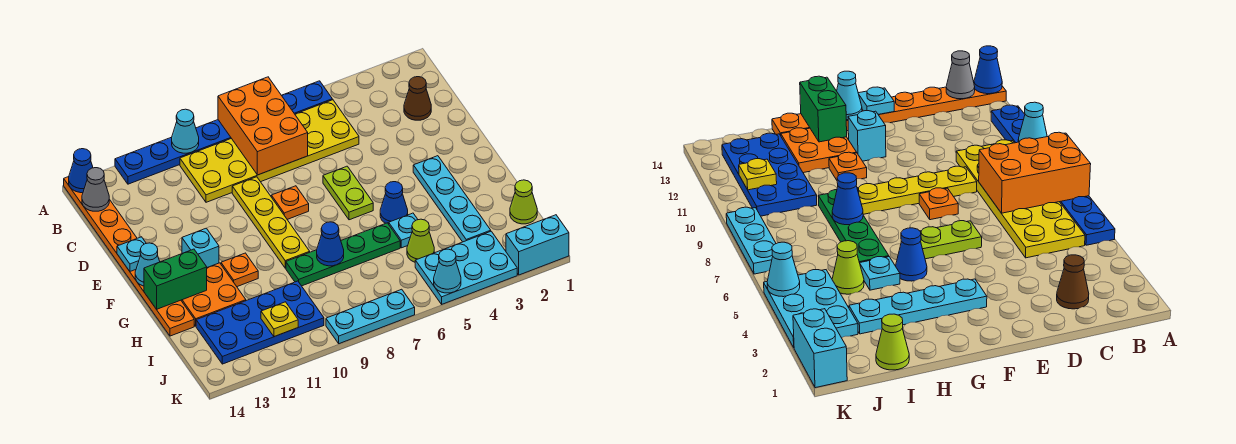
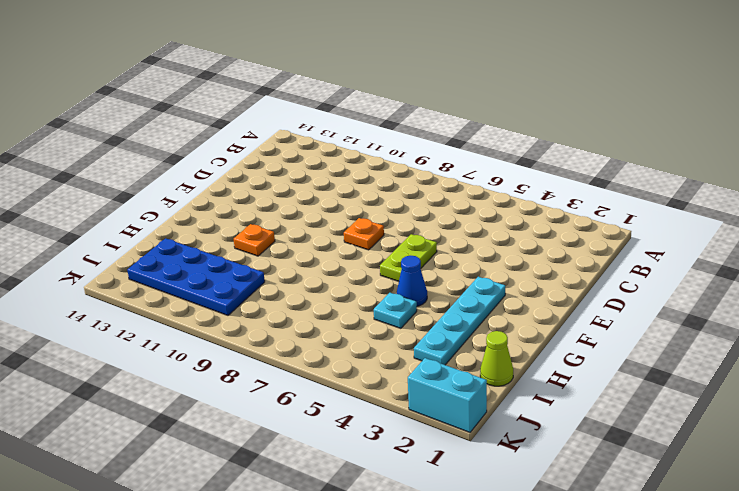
none -> blue 1x8 plate [115,81,332,184]
none -> orange 1x8 plate [64,177,194,336]
none -> yellow 2x6 plate [180,100,359,202]
none -> brown 1x1 cone [404,77,431,120]

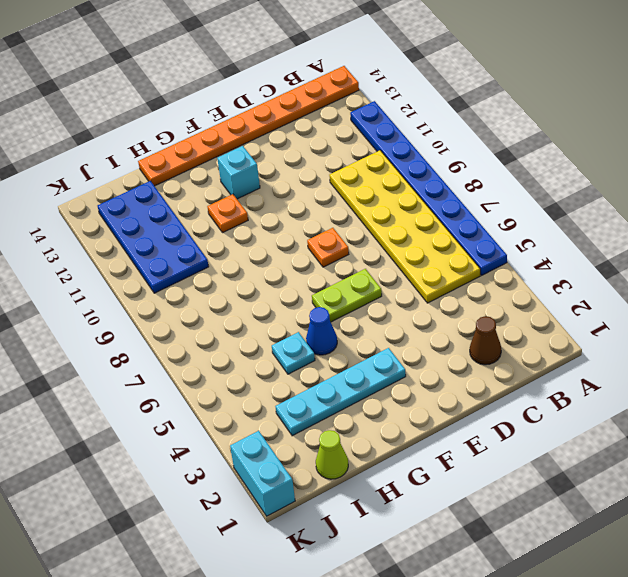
none -> yellow 1x4 plate [232,177,310,268]
none -> orange 2x2 plate [181,263,246,326]
none -> green 1x4 plate [286,223,400,286]
none -> lime 1x1 cone [407,219,434,262]

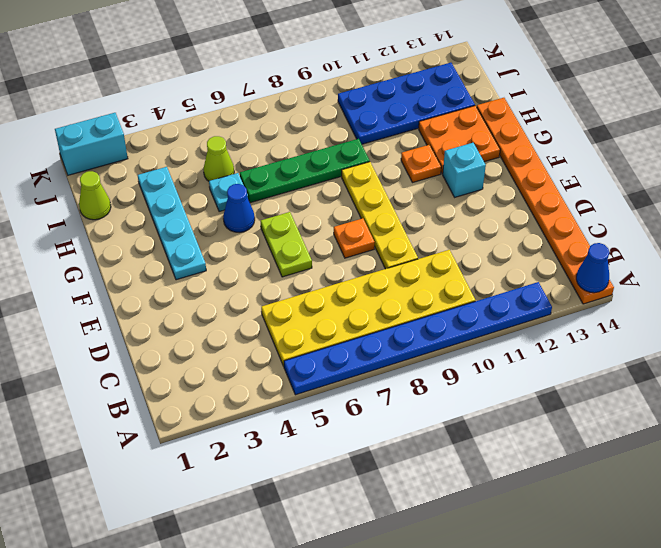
none -> brown 1x1 cone [404,77,431,120]
none -> cyan 2x3 plate [415,231,517,304]
none -> cyan 1x3 plate [326,289,415,344]
none -> orange 2x3 brick [218,77,308,175]

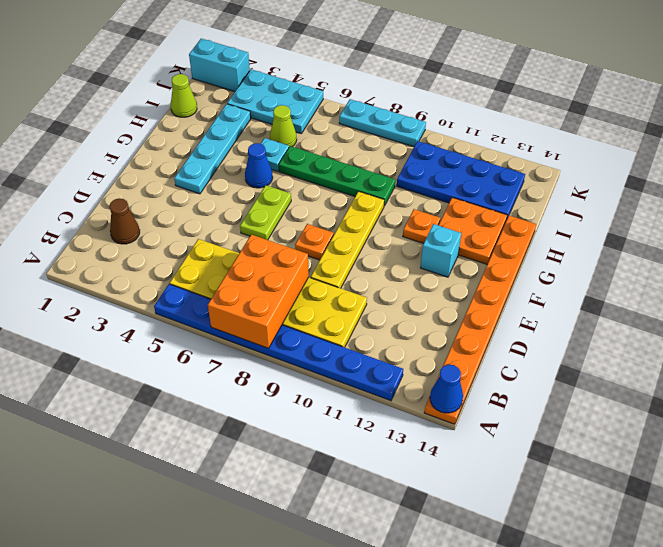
none -> cyan 1x1 cone [172,109,199,153]
none -> grey 1x1 cone [82,168,109,211]
none -> cyan 1x1 plate [117,237,146,271]
none -> cyan 1x1 cone [135,243,160,286]

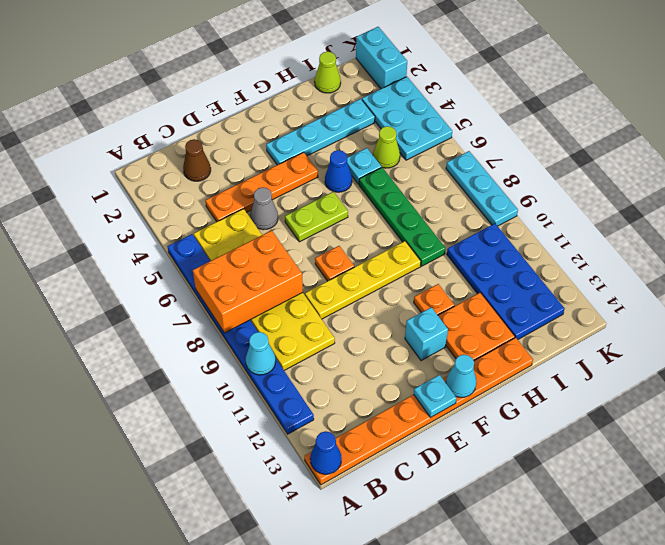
orange 1x4 plate [205,152,318,222] -> none
grey 1x1 cone [250,187,278,230] -> grey 1x1 cone moved to [82,168,109,211]
none -> green 1x2 brick [144,249,207,309]
none -> blue 1x1 cone [317,222,344,266]
none -> yellow 1x1 plate [261,302,298,337]
none -> cyan 1x1 cone [434,249,461,293]

